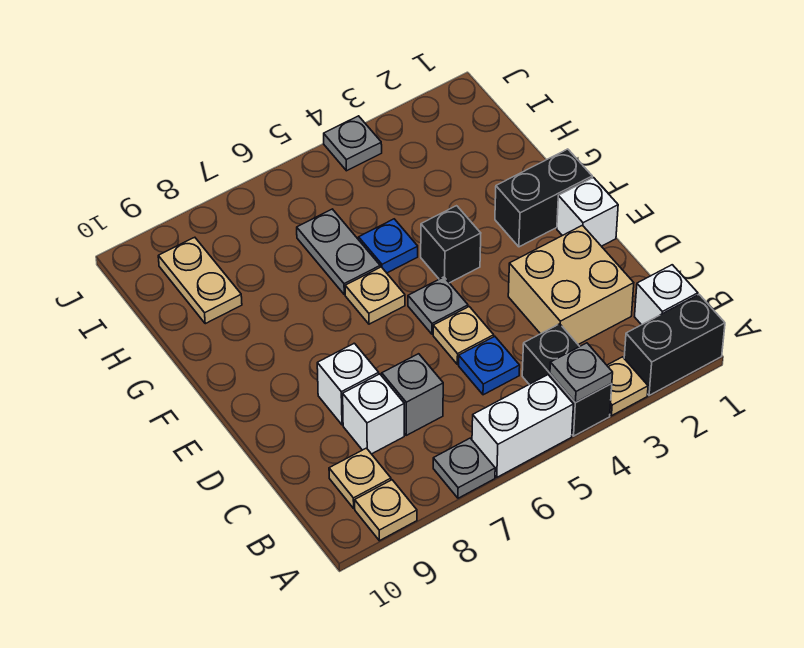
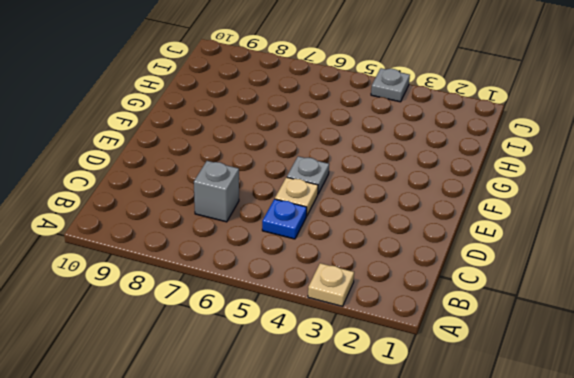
none -> black 1x2 brick [624,295,725,395]
none -> black 1x2 brick [522,324,612,436]
none -> white 1x2 brick [472,375,574,477]

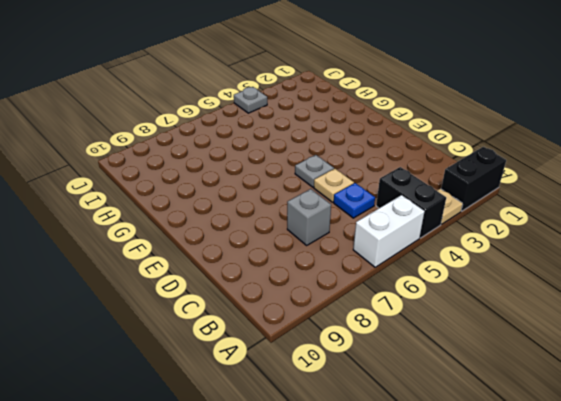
none -> grey 1x1 plate [433,438,495,498]
none -> tan 1x1 plate [355,480,417,541]
none -> white 1x1 brick [635,265,698,325]

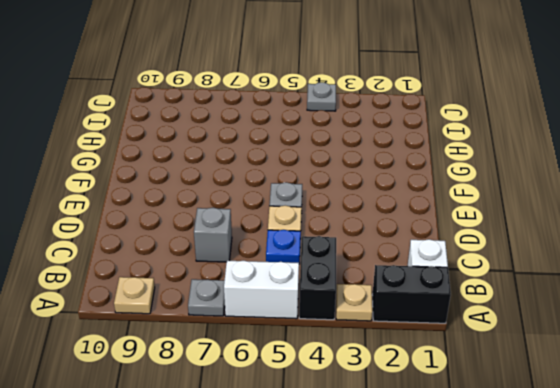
none -> tan 1x1 plate [329,448,391,508]
none -> tan 2x2 brick [508,225,634,345]
none -> white 1x1 brick [343,374,404,454]

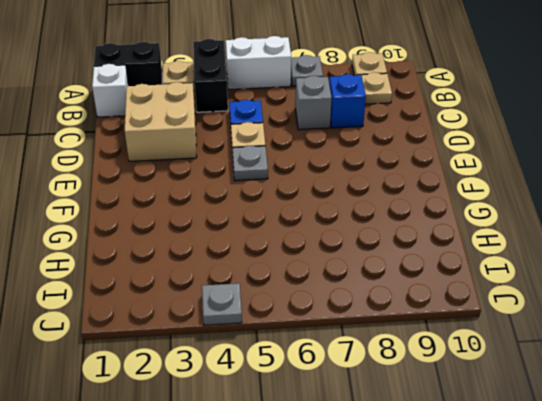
blue 1x1 brick [329,74,366,128] -> white 1x1 brick [343,374,404,454]
none -> white 1x1 brick [317,343,379,425]
none -> white 1x1 brick [557,178,618,246]
none -> black 1x2 brick [495,149,592,247]

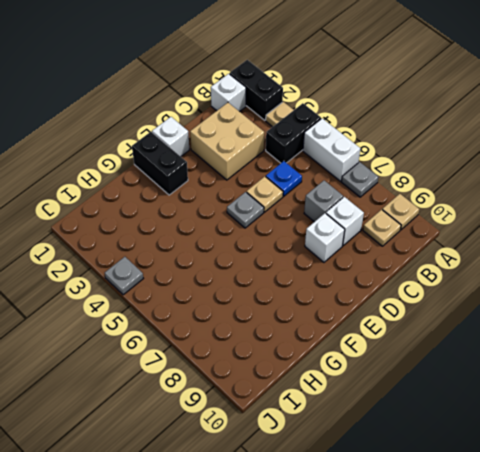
none -> black 1x1 brick [421,206,481,283]
none -> tan 1x1 plate [345,267,405,324]
none -> blue 1x1 plate [359,219,418,273]

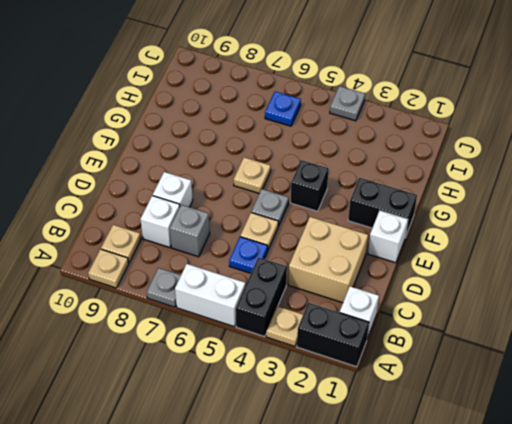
blue 1x1 plate [265,91,301,126] -> blue 1x1 plate moved to [359,219,418,273]
none -> grey 1x2 plate [297,209,380,295]
none -> tan 1x2 plate [158,237,242,324]
none -> grey 1x1 plate [550,343,613,403]

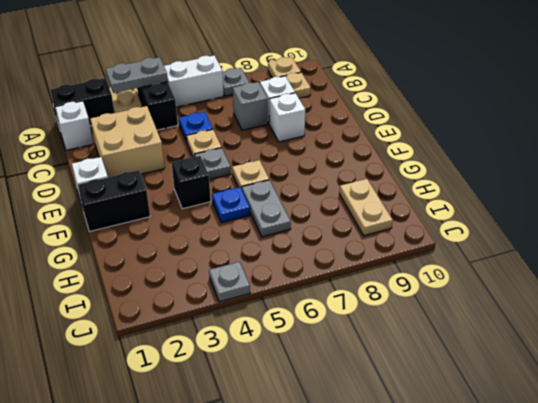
grey 1x2 plate [106,57,168,93] -> grey 1x1 plate [550,343,613,403]

